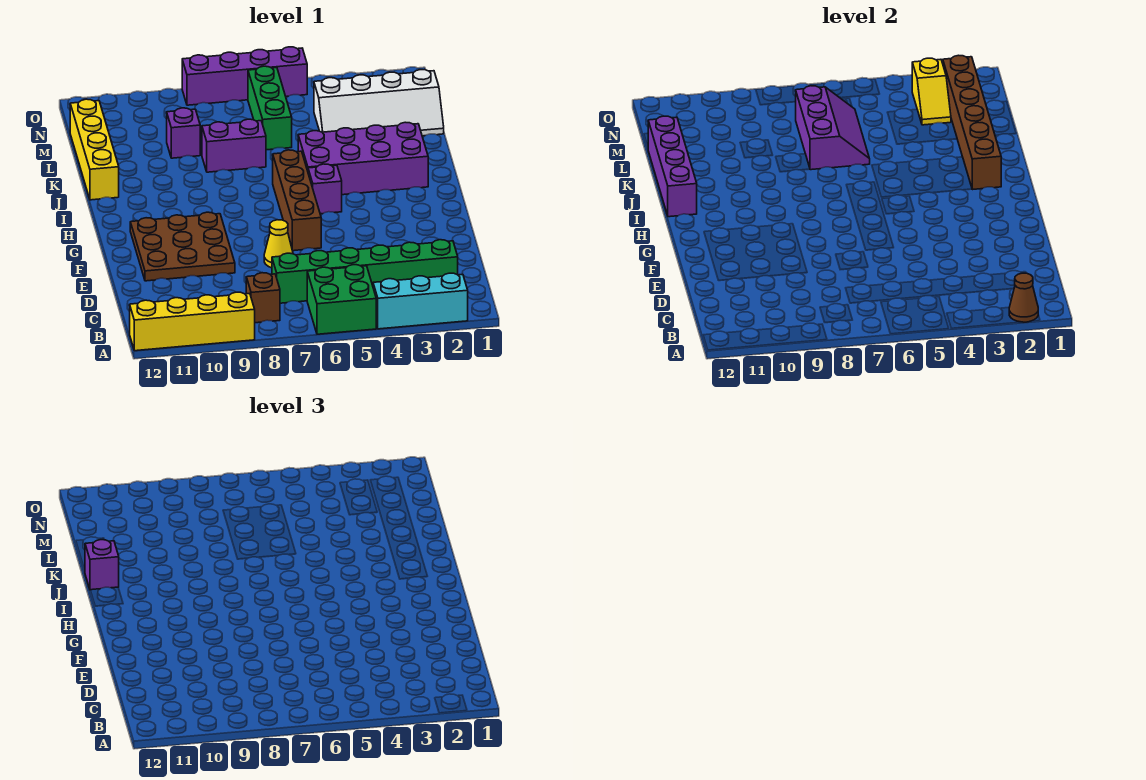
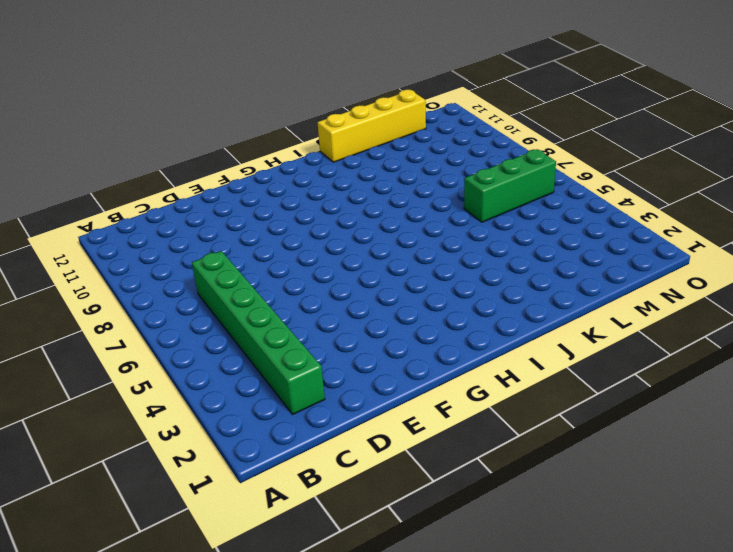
none -> cyan 1x3 brick [373,273,468,329]
none -> green 2x2 brick [307,265,376,334]
none -> yellow 1x4 brick [130,292,255,351]

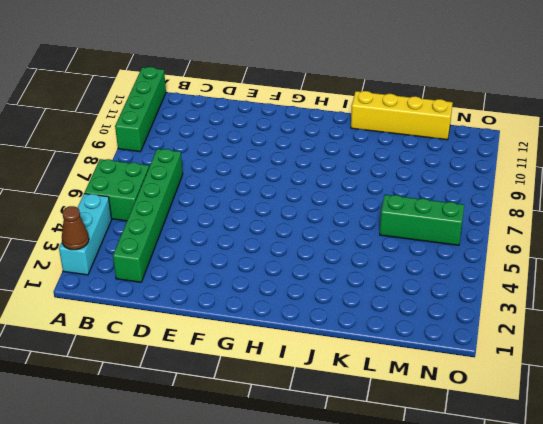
green 1x4 brick [115,67,166,152] -> yellow 1x4 brick [130,292,255,351]
none -> brown 1x1 brick [246,273,280,323]
none -> yellow 1x1 cone [264,220,293,268]
none -> brown 3x3 plate [130,212,235,281]

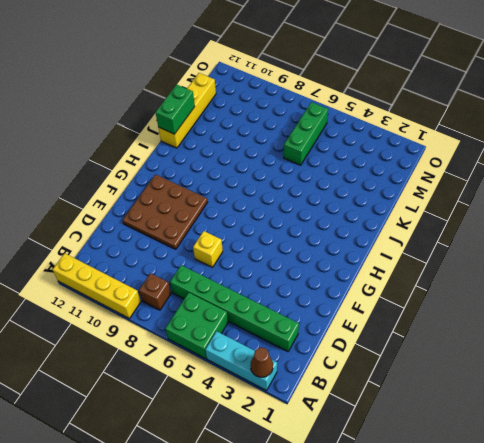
yellow 1x1 brick [193,231,223,267] -> yellow 1x1 cone [264,220,293,268]
green 1x2 brick [156,85,195,134] -> purple 1x4 brick [648,116,697,217]
none -> brown 1x4 brick [273,150,321,251]
none -> purple 1x1 brick [308,164,342,214]
none -> purple 2x4 brick [298,122,428,195]

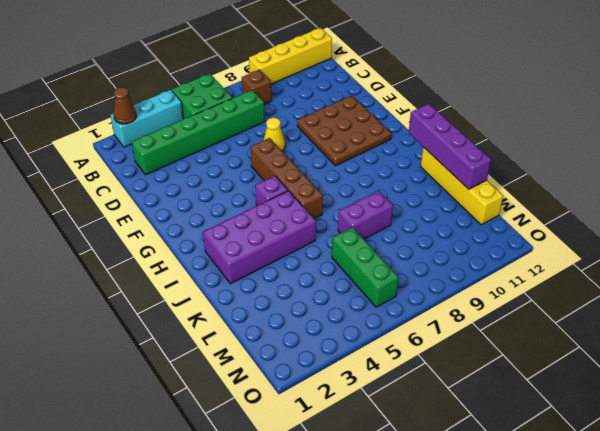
none -> white 2x4 slope [314,70,444,136]
none -> purple 1x1 brick [167,108,200,158]
none -> purple 1x4 brick [182,47,307,105]

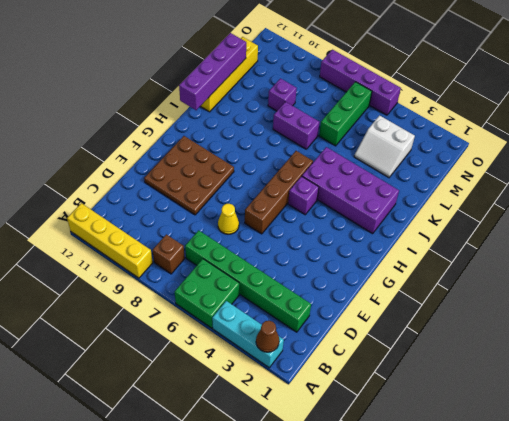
white 2x2 slope [354,115,415,177] -> white 2x4 slope [314,70,444,136]
none -> brown 1x6 brick [943,55,1001,190]
none -> purple 2x3 slope [796,86,870,170]
none -> yellow 1x2 slope [912,58,951,125]

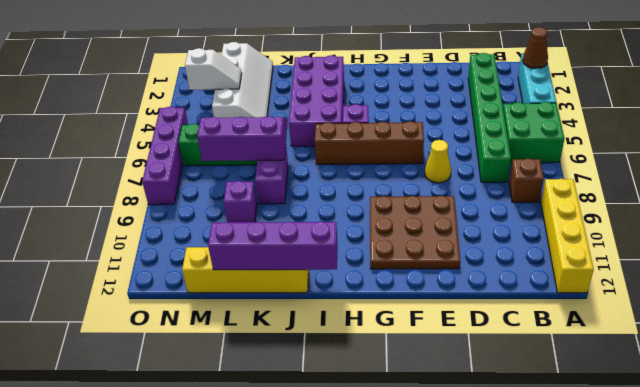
white 1x2 slope [185,48,242,90] -> yellow 1x2 slope [912,58,951,125]
none -> brown 1x6 brick [943,55,1001,190]
none -> purple 1x1 brick [85,540,119,590]

